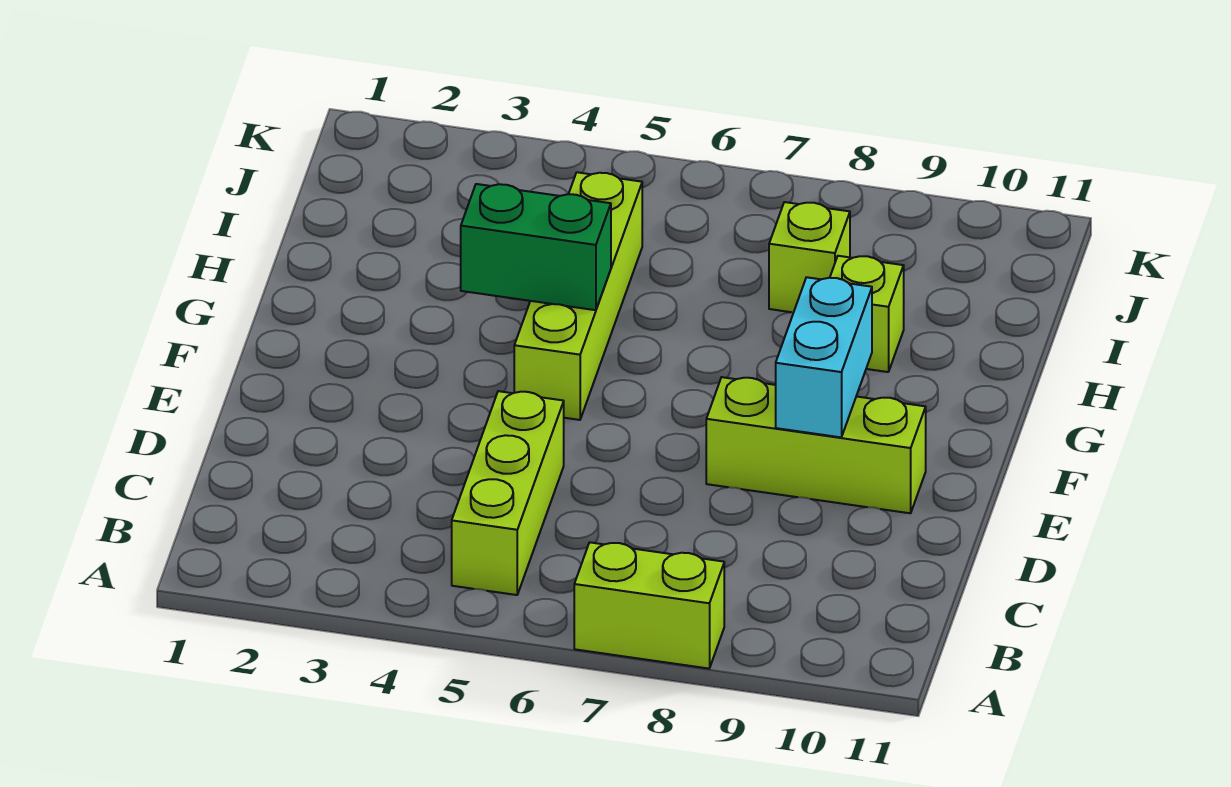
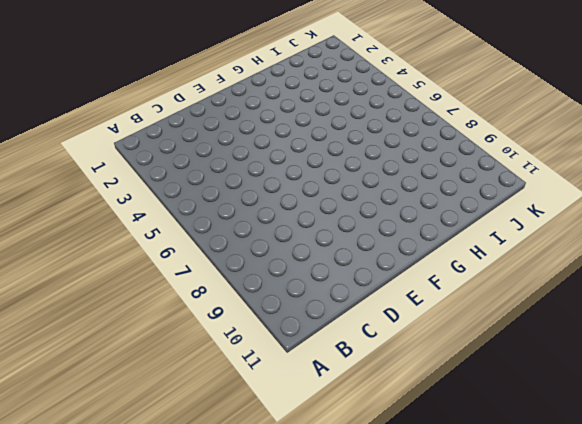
none -> lime 1x2 brick [574,542,724,669]
none -> lime 1x3 brick [452,391,564,595]

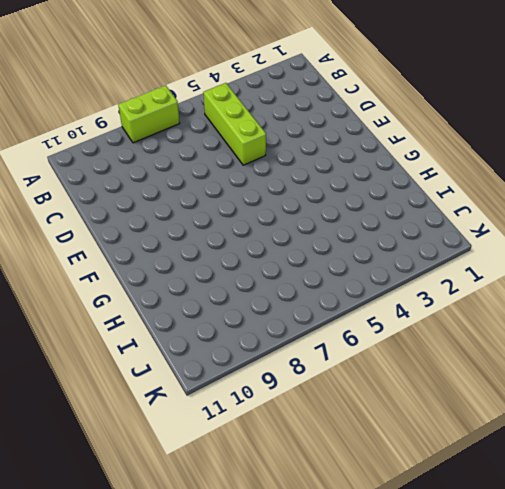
none -> lime 1x3 brick [706,377,926,513]
none -> lime 1x4 brick [514,172,642,420]

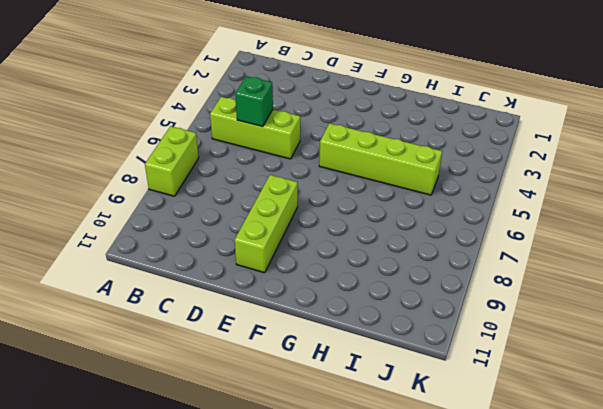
green 1x1 brick [235,76,273,127] -> none
none -> lime 1x1 brick [830,256,904,372]
none -> lime 1x1 brick [769,202,850,312]

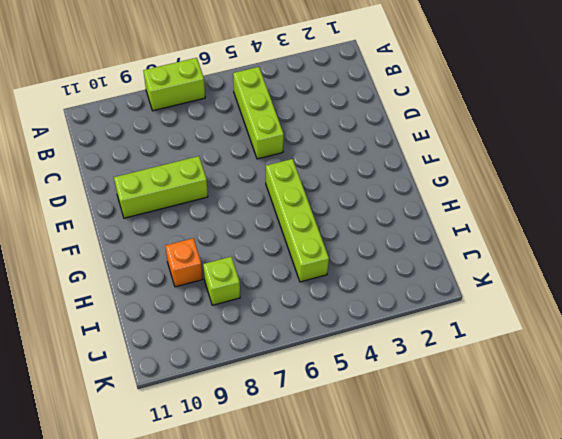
orange 1x1 brick [165,238,203,287] -> lime 1x1 brick [830,256,904,372]
none -> cyan 1x2 brick [776,277,872,437]
none -> green 1x2 brick [461,184,611,310]

